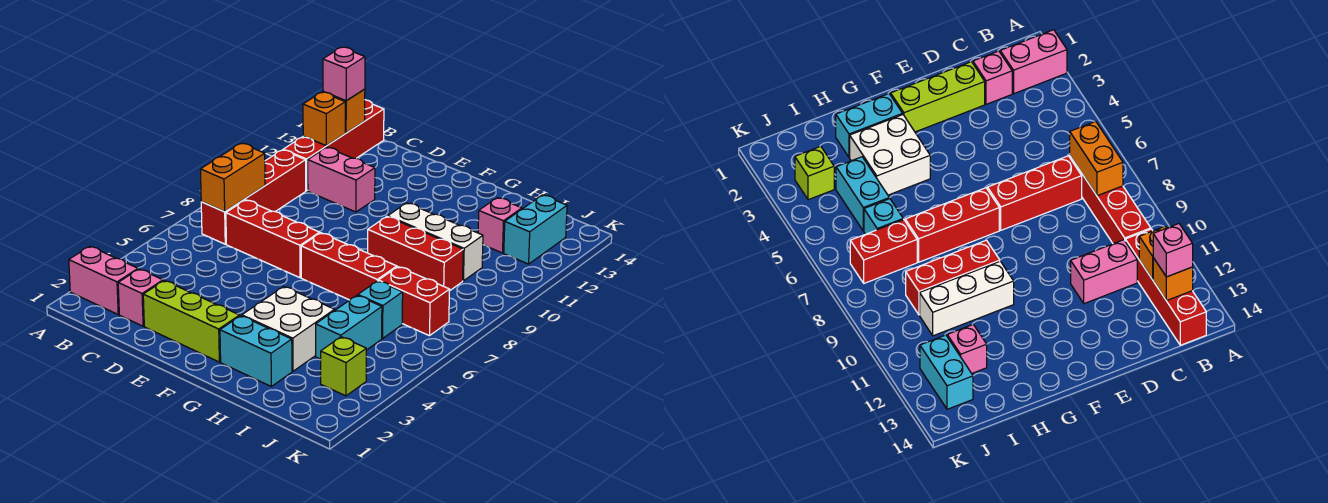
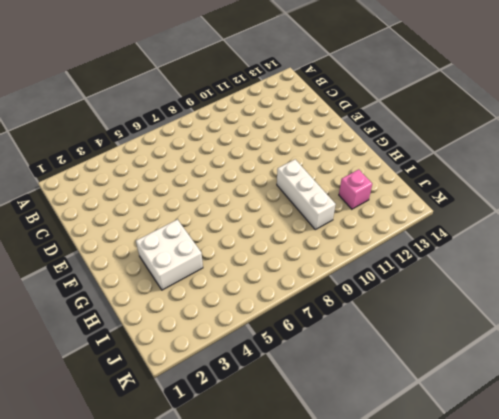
none -> pink 1x2 brick [69,246,138,314]
none -> red 1x4 brick [201,150,306,244]
none -> red 1x4 brick [283,100,384,191]

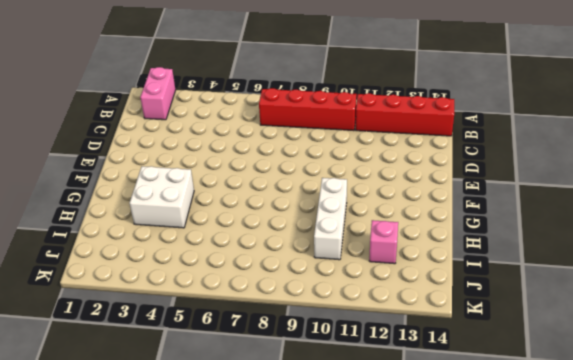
none -> pink 1x1 brick [118,269,163,326]
none -> red 1x3 brick [226,200,320,278]
none -> pink 1x2 brick [308,147,375,212]

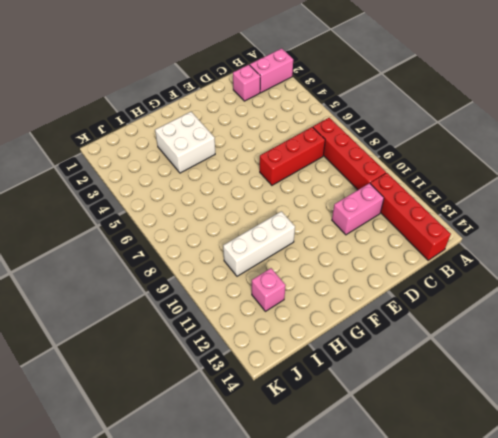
none -> lime 1x3 brick [143,281,240,362]
none -> red 1x3 brick [301,233,397,300]
none -> cyan 1x2 brick [220,316,292,386]

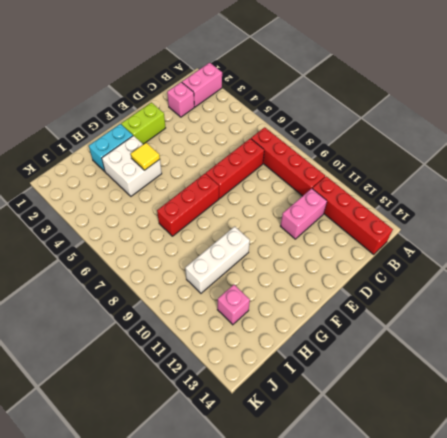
lime 1x2 brick [121,103,166,144] -> lime 1x3 brick [143,281,240,362]
yellow 1x1 tile [131,143,160,170] -> none
none -> red 1x3 brick [368,217,463,291]
none -> cyan 1x2 brick [316,295,382,359]
none -> cyan 1x1 brick [358,281,403,338]

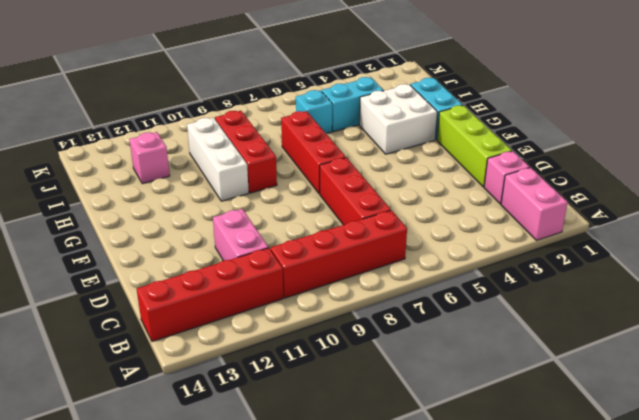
none -> red 1x2 brick [379,267,450,336]
none -> lime 1x1 brick [321,337,366,396]
none -> cyan 1x2 brick [504,195,567,264]

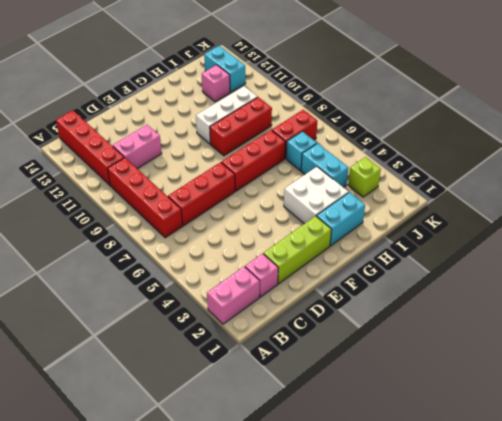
none -> orange 1x2 brick [201,143,265,212]
none -> orange 1x1 brick [303,92,345,146]
none -> orange 1x1 brick [333,89,365,133]

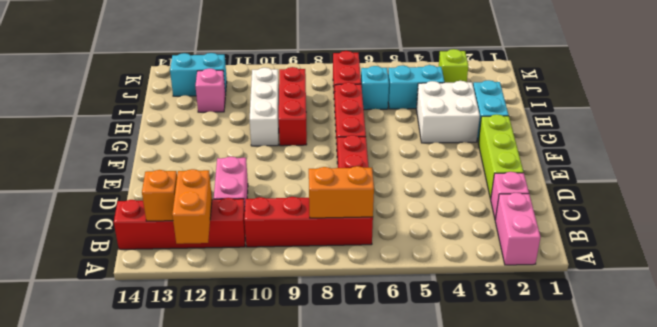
orange 1x2 brick [172,169,212,244] -> orange 1x1 brick [303,92,345,146]
none -> pink 1x1 brick [323,47,365,101]

